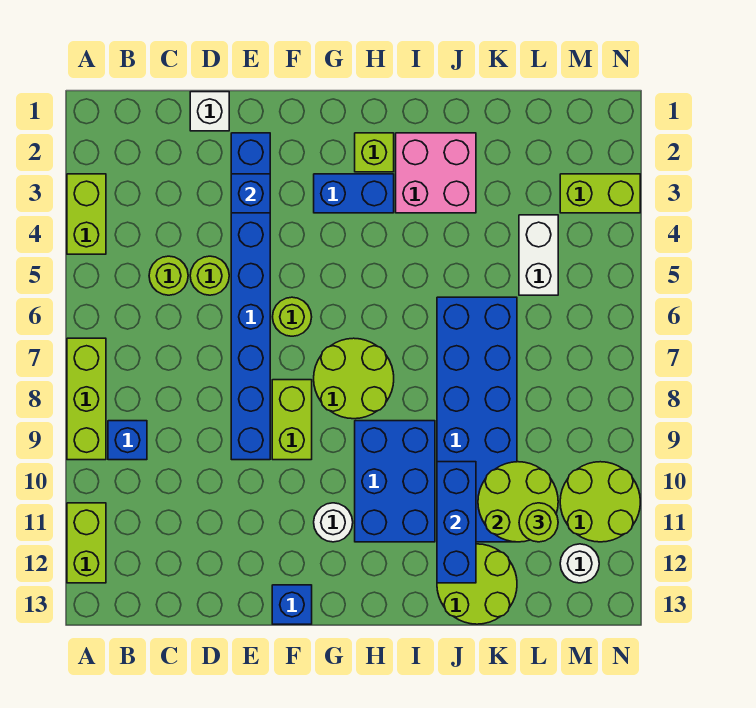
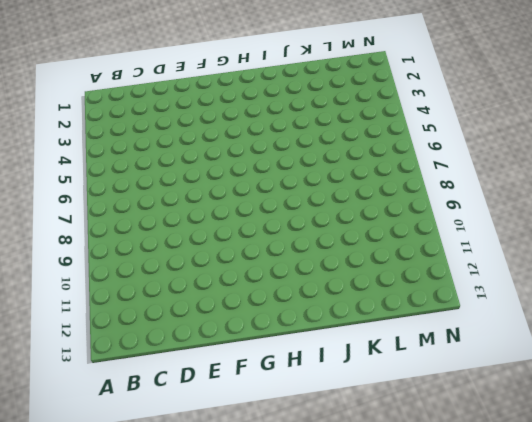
none -> lime 1x2 brick [67,174,106,254]
none -> lime 1x3 brick [67,338,106,460]
none -> lime 1x2 brick [67,503,106,583]

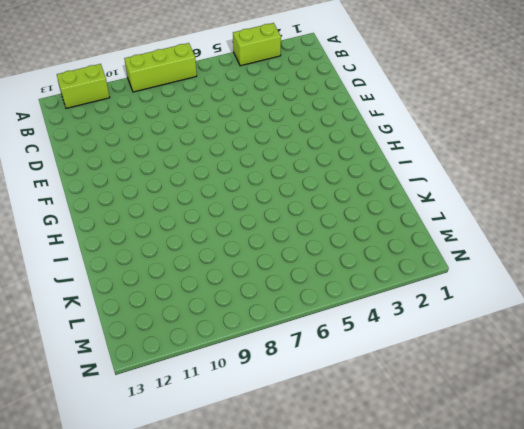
none -> blue 1x1 brick [108,421,147,460]
none -> lime 1x1 round brick [149,256,188,295]
none -> white 1x1 brick [190,92,229,131]

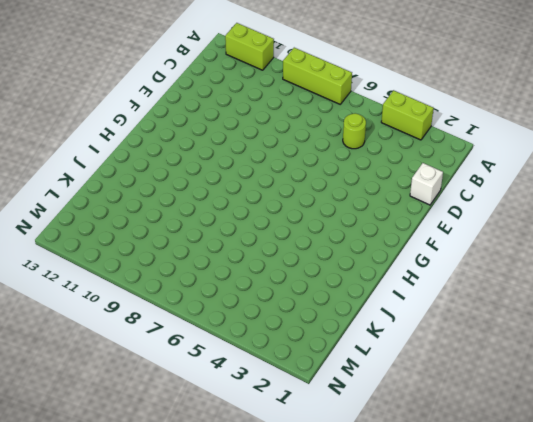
none -> blue 1x1 brick [108,421,147,460]
none -> lime 1x1 round brick [190,256,229,295]
none -> blue 1x8 brick [231,133,270,460]

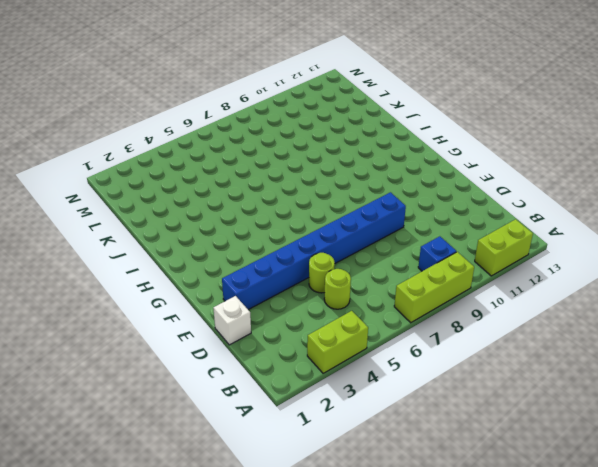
none -> lime 1x1 round brick [273,297,312,336]
none -> lime 1x2 brick [272,380,312,460]
none -> blue 1x1 brick [272,585,312,624]

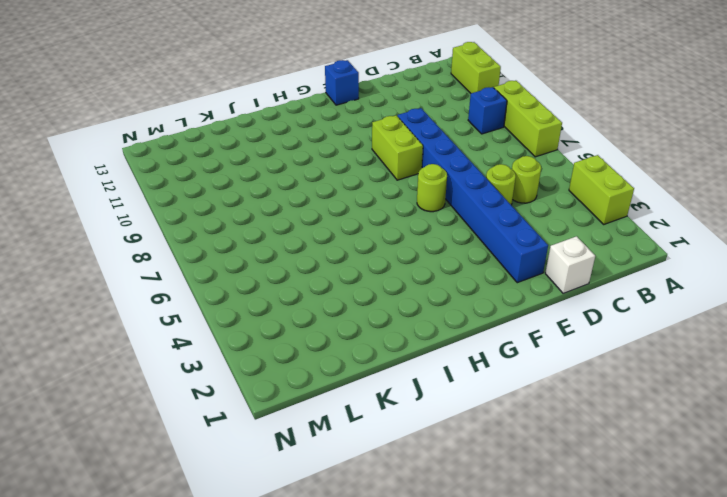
none -> blue 1x2 brick [314,174,394,213]
none -> lime 2x2 round brick [314,338,394,419]
none -> white 1x1 round brick [314,503,353,542]

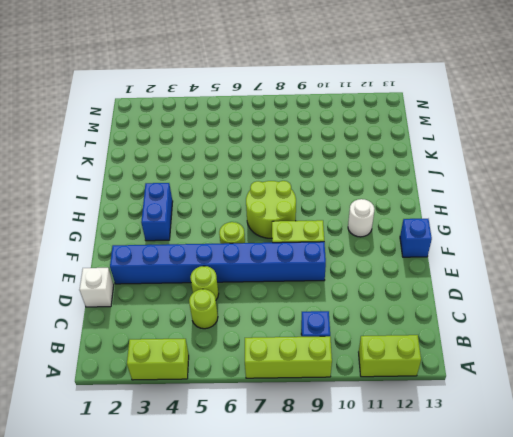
none -> lime 1x1 brick [355,133,394,172]
none -> blue 2x3 brick [355,421,435,542]
none -> pink 2x2 brick [396,133,476,213]

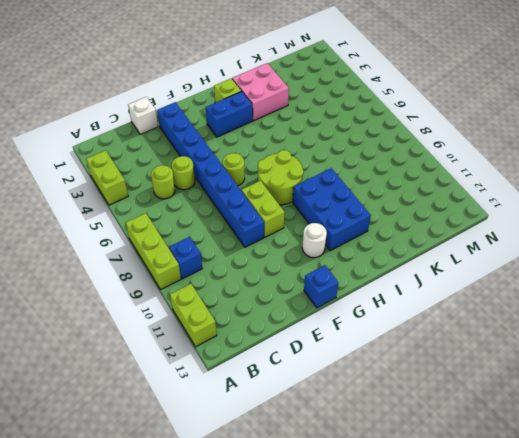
none -> blue 2x6 brick [437,297,517,542]
none -> lime 2x2 round brick [437,544,517,624]
none -> white 1x2 brick [519,215,558,295]

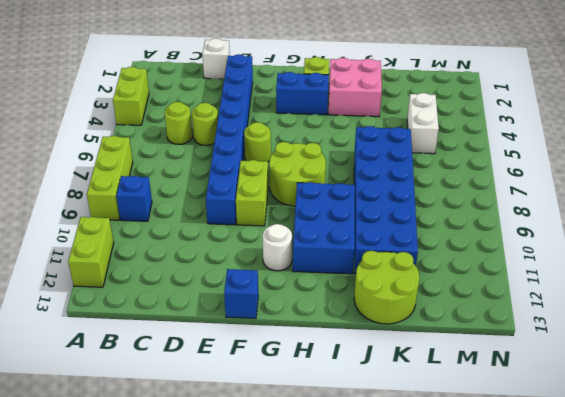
none -> lime 1x2 brick [560,174,640,213]
none -> lime 2x2 round brick [560,462,640,542]
none -> white 1x1 round brick [560,544,599,583]

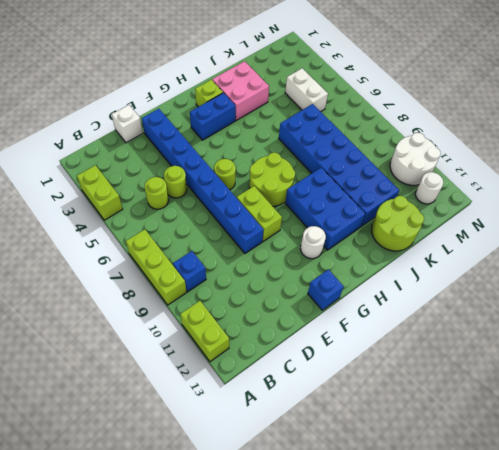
white 2x2 round brick [390,133,441,185] -> lime 2x2 round brick [560,462,640,542]
none -> lime 1x2 brick [560,174,640,213]
none -> blue 1x1 brick [231,174,270,213]
none -> blue 1x3 brick [437,462,476,583]

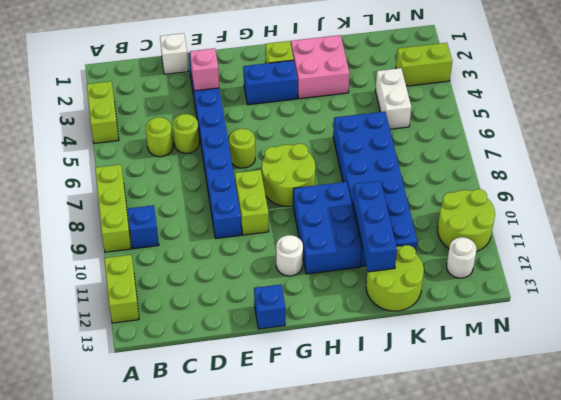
pink 1x1 brick [190,48,219,91] -> blue 1x1 brick [231,174,270,213]
none -> lime 2x2 round brick [478,462,558,542]
none -> lime 1x1 round brick [519,503,558,542]

